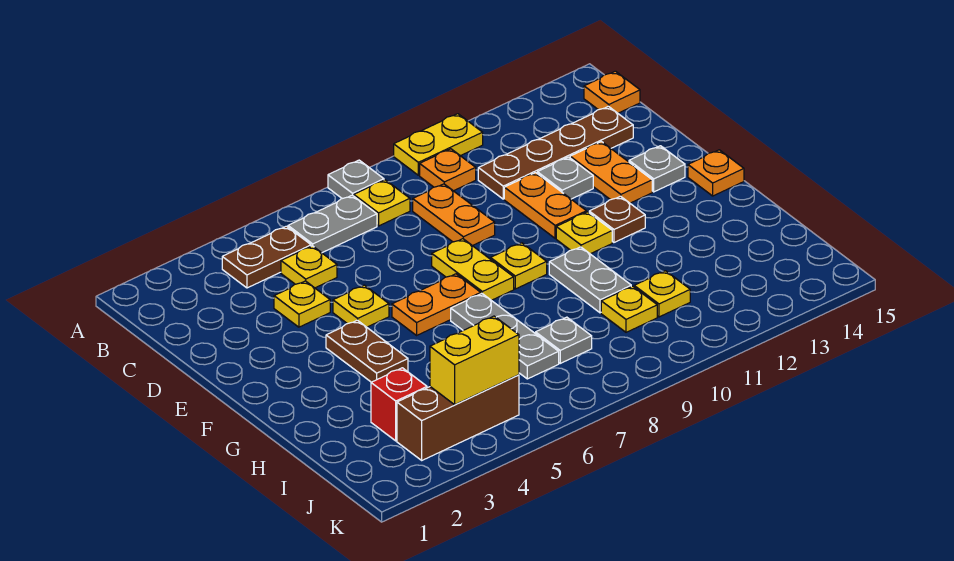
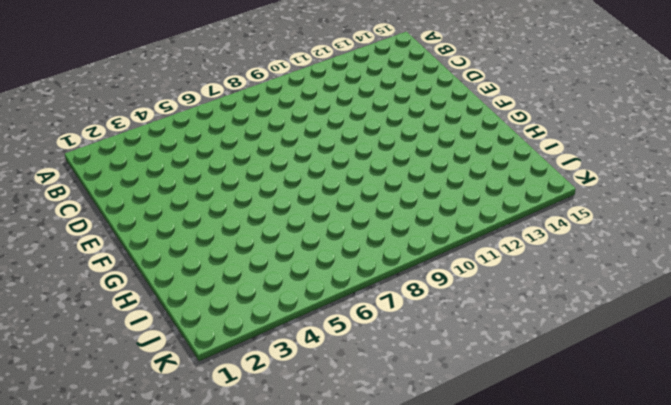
none -> grey 1x1 plate [328,160,384,199]
none -> yellow 1x2 plate [394,114,483,175]
none -> brown 1x2 plate [222,226,311,288]
none -> grey 1x2 plate [288,195,377,253]

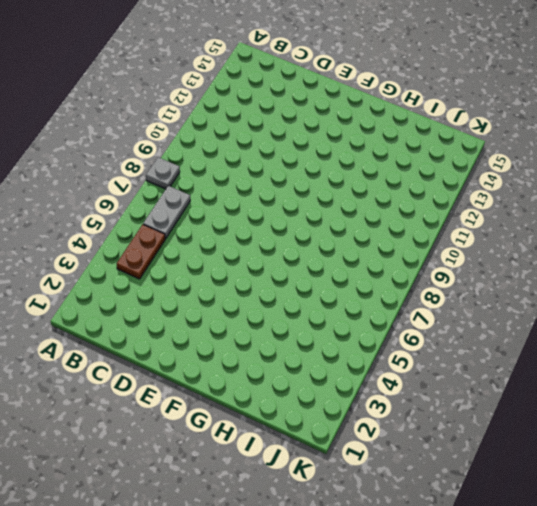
none -> yellow 1x2 plate [394,114,483,175]
none -> yellow 1x1 plate [354,180,410,226]
none -> orange 1x1 plate [420,149,476,191]
none -> orange 1x1 plate [584,71,640,113]

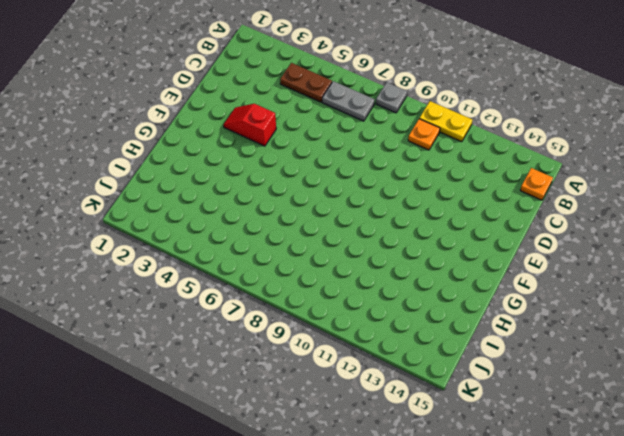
red 1x2 slope [223,104,276,146] -> none
none -> yellow 1x1 plate [354,180,410,226]
none -> yellow 1x1 plate [281,246,337,288]
none -> orange 1x2 plate [413,184,495,246]
none -> brown 1x4 plate [478,106,633,199]

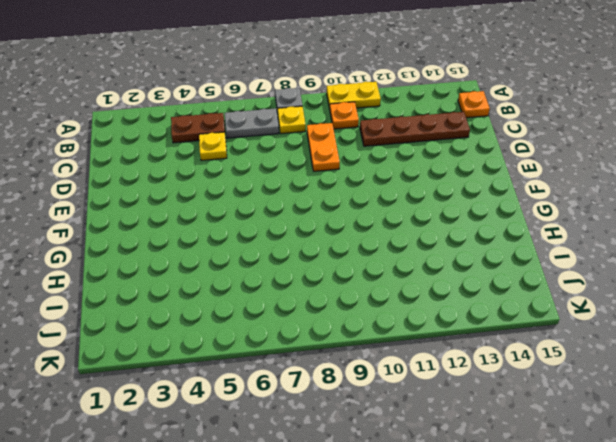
none -> yellow 1x1 plate [274,281,330,327]
none -> orange 1x2 plate [504,173,586,238]
none -> grey 1x1 plate [537,157,593,199]
none -> orange 1x2 plate [570,142,652,203]

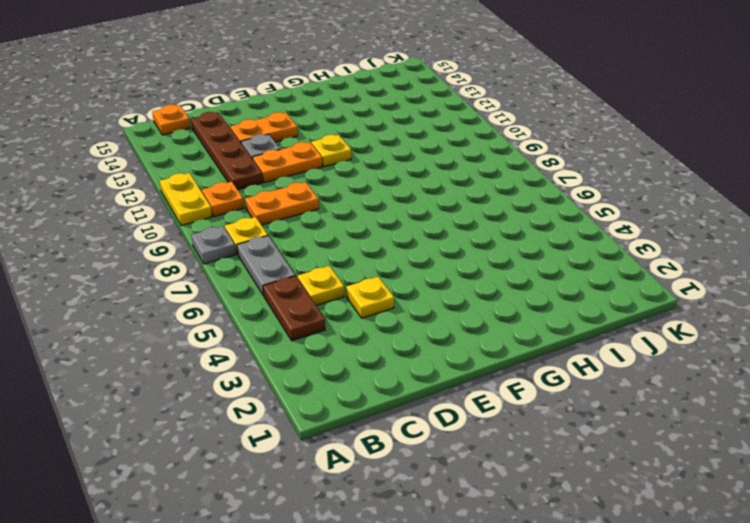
none -> yellow 1x1 plate [333,285,389,327]
none -> yellow 1x2 plate [432,239,514,300]
none -> grey 1x1 plate [629,146,685,192]
none -> brown 1x2 plate [326,320,408,382]

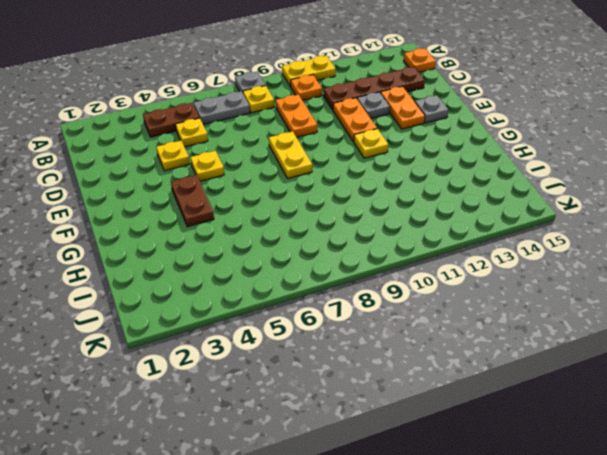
none -> orange 1x2 plate [392,274,481,335]
none -> yellow 1x1 plate [491,243,547,289]
none -> brown 1x1 plate [589,196,645,242]
none -> orange 1x1 plate [688,150,744,196]

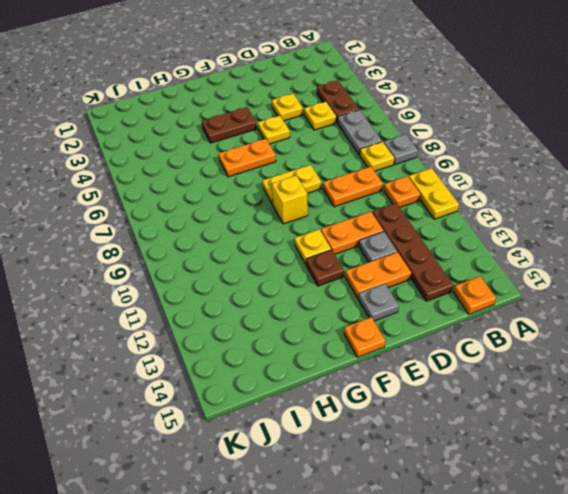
orange 1x2 plate [219,139,276,177] -> orange 1x2 plate turned to [392,274,481,335]
yellow 1x1 brick [272,175,308,224] -> yellow 1x1 plate [491,243,547,289]
none -> grey 1x3 plate [451,294,559,379]
none -> grey 1x2 plate [549,247,631,313]
none -> red 1x1 brick [371,368,427,441]
none -> grey 1x1 plate [536,317,592,363]

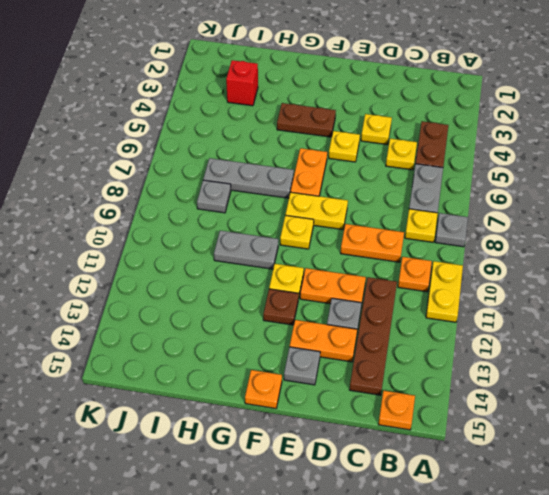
none -> yellow 1x1 plate [601,286,657,332]
none -> yellow 1x1 plate [634,271,690,317]
none -> brown 1x3 brick [397,375,519,460]
none -> yellow 1x2 brick [430,316,519,405]

